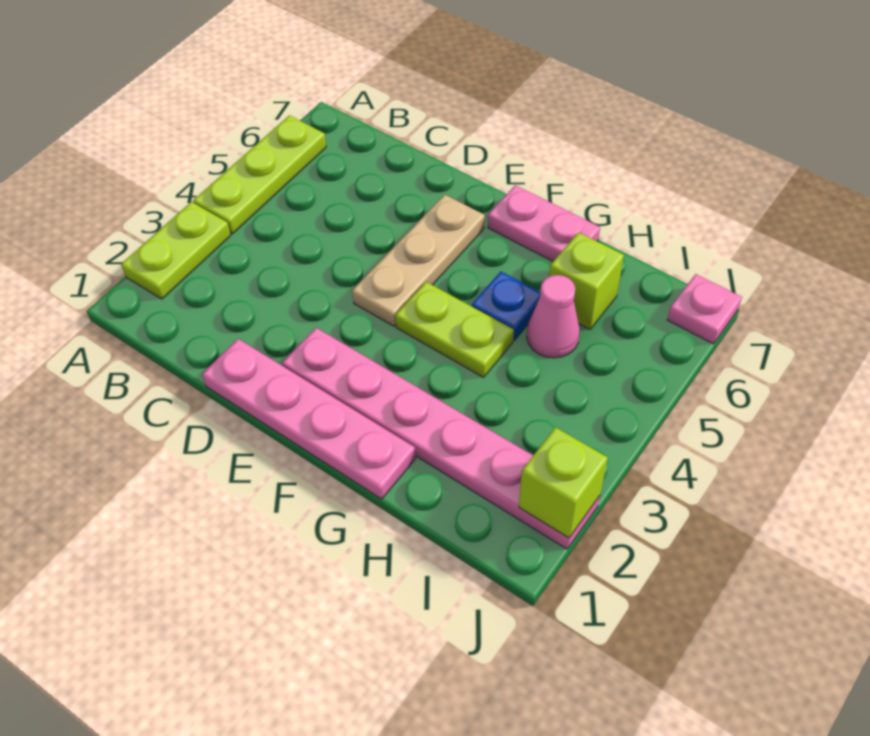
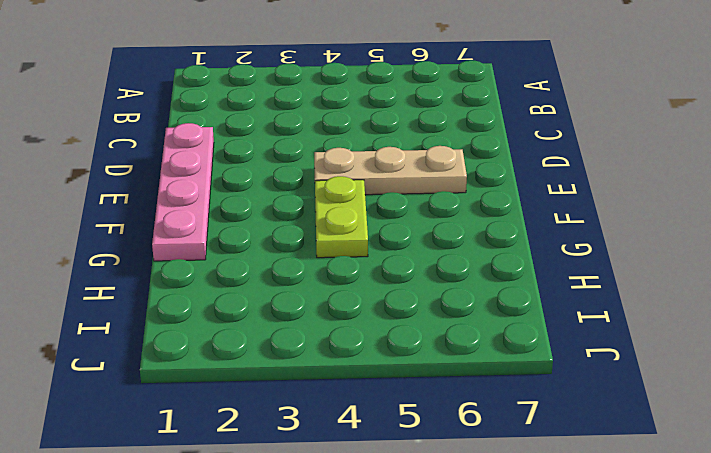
none -> lime 1x2 plate [121,202,231,299]
none -> lime 1x3 plate [193,115,326,234]
none -> pink 1x6 plate [282,328,600,549]

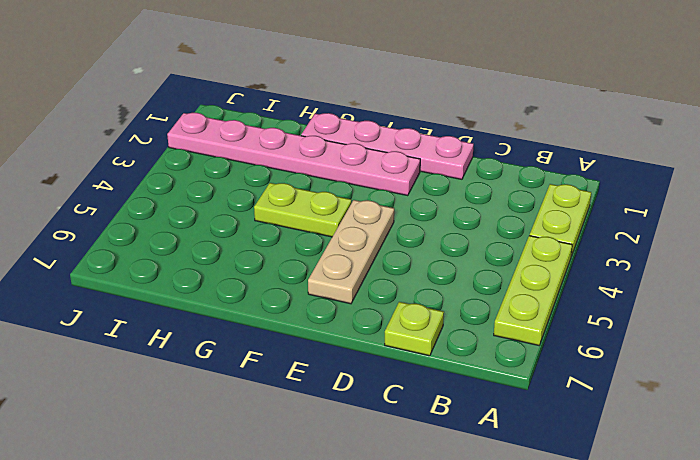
lime 1x1 plate [385,302,444,356] -> none
none -> pink 1x2 plate [488,185,600,261]
none -> blue 1x1 plate [472,272,540,340]
none -> pink 1x1 cone [527,275,580,358]

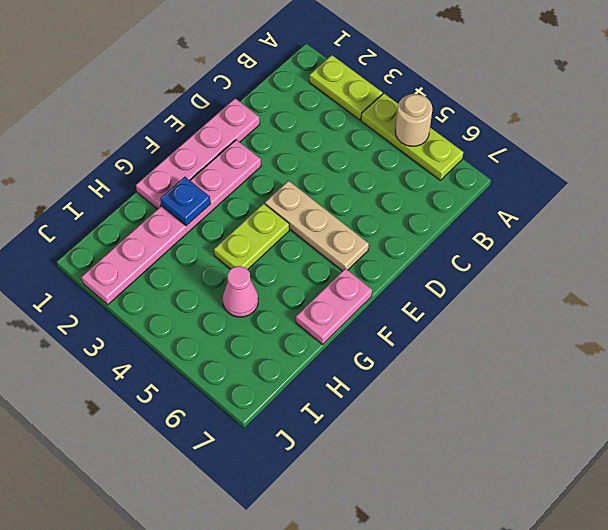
tan 1x1 round brick [395,94,432,146] -> none
blue 1x1 plate [160,177,211,226] -> blue 1x1 plate moved to [472,272,540,340]
none -> lime 1x1 brick [549,232,624,329]
none -> pink 1x1 plate [667,274,742,344]
none -> lime 1x1 brick [519,427,608,538]

